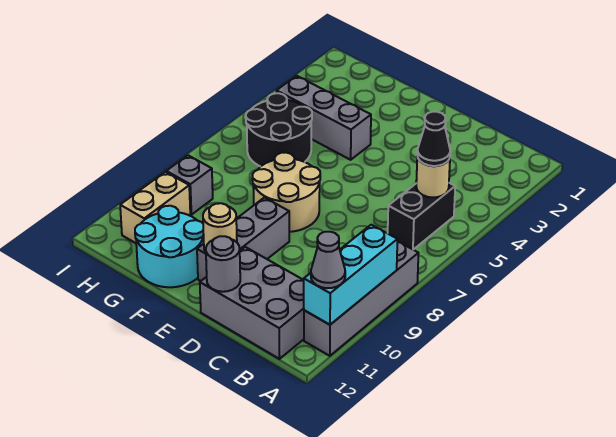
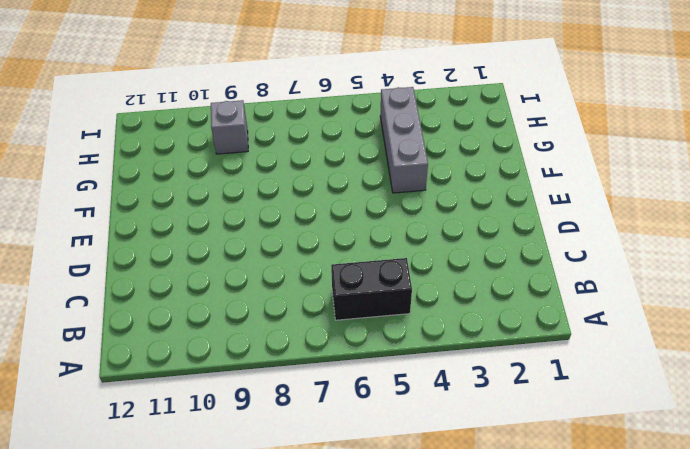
none -> grey 1x4 brick [304,241,418,356]
none -> grey 2x3 brick [200,247,304,359]
none -> tan 2x2 round brick [252,153,320,232]

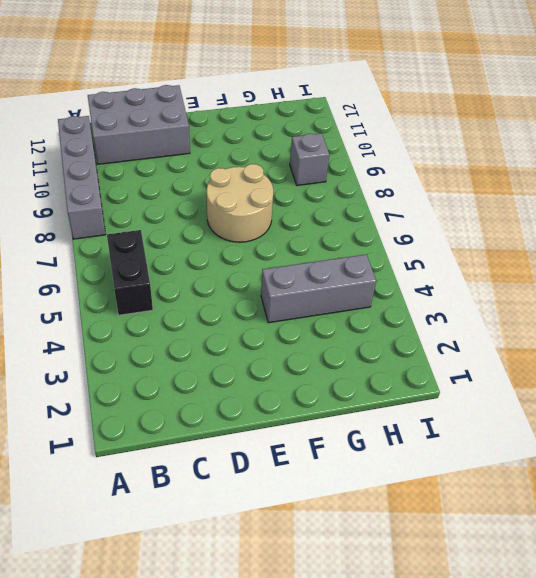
none -> grey 1x3 brick [197,198,289,281]
none -> cyan 2x2 round brick [135,206,204,287]
none -> black 2x2 round brick [246,93,312,167]

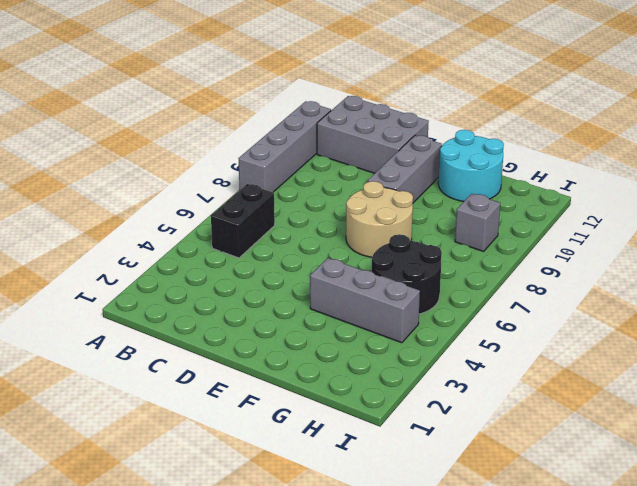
none -> tan 1x2 brick [120,172,190,243]
none -> cyan 1x3 brick [304,225,397,325]
none -> tan 1x1 round brick [416,156,450,197]

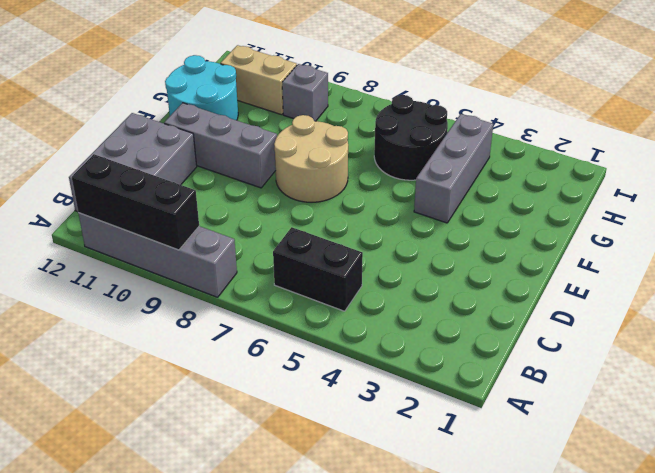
black 1x3 brick [72,154,199,250] -> cyan 1x3 brick [304,225,397,325]
none -> tan 1x1 round brick [416,156,450,197]
none -> grey 1x1 round brick [206,236,240,292]
none -> tan 1x1 round brick [203,203,237,252]

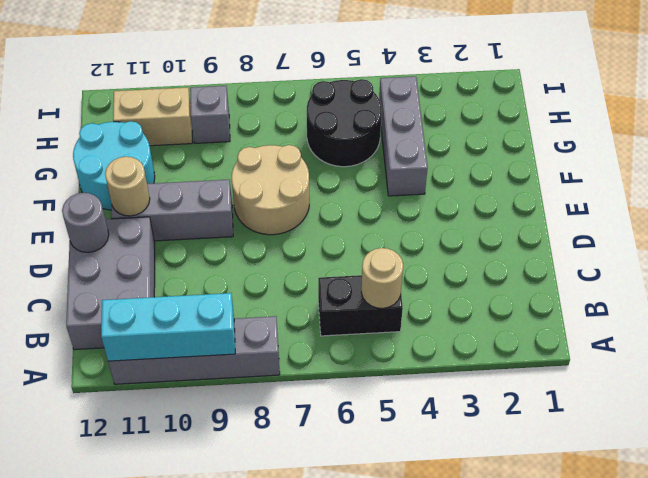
none -> grey 1x1 cone [311,232,345,288]
none -> black 1x1 cone [417,112,450,166]

